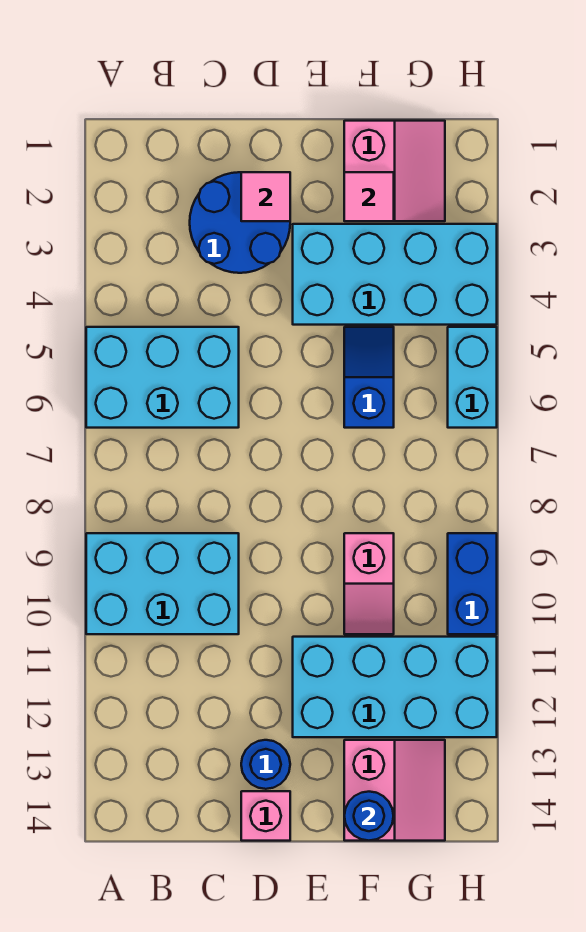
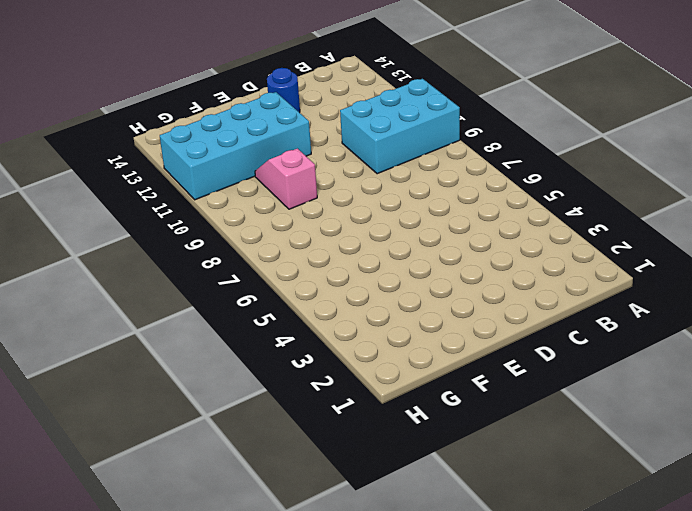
none -> cyan 2x3 brick [86,327,239,428]
none -> blue 2x2 round brick [190,172,290,273]
none -> pink 1x1 brick [241,791,290,841]

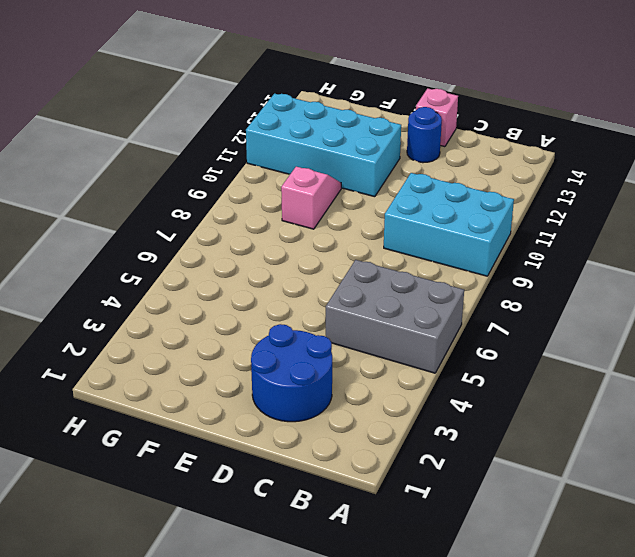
grey 2x3 brick [326,260,464,373] -> cyan 2x3 brick [86,327,239,428]
none -> cyan 2x4 brick [293,224,497,325]
none -> pink 2x2 slope [344,121,445,221]
none -> blue 1x2 slope [344,327,394,428]

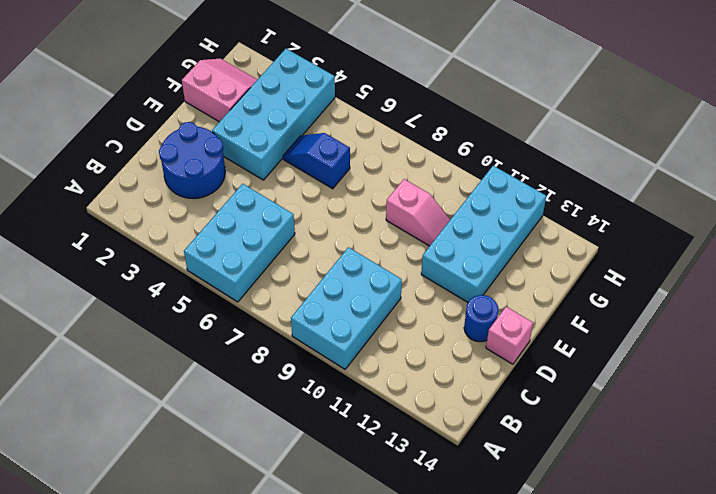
none -> pink 2x2 slope [344,740,445,841]
none -> cyan 1x2 brick [448,327,497,428]
none -> blue 1x2 brick [448,533,497,634]

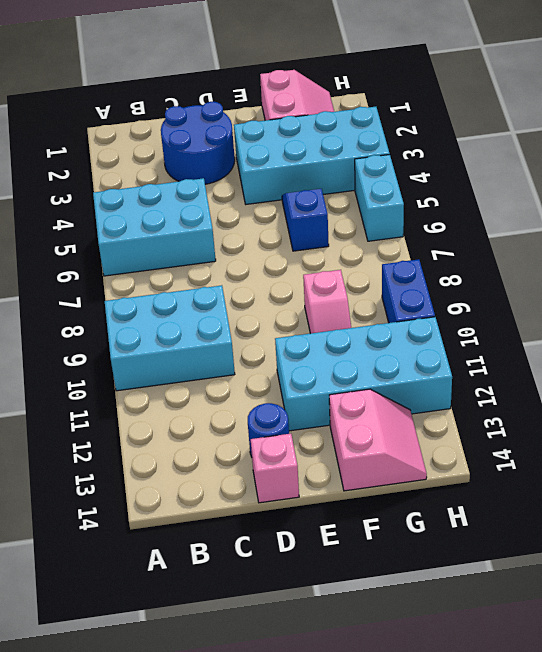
none -> pink 1x1 tile [241,172,290,221]
none -> pink 1x1 tile [344,172,394,221]
none -> blue 1x1 round brick [344,792,393,841]

